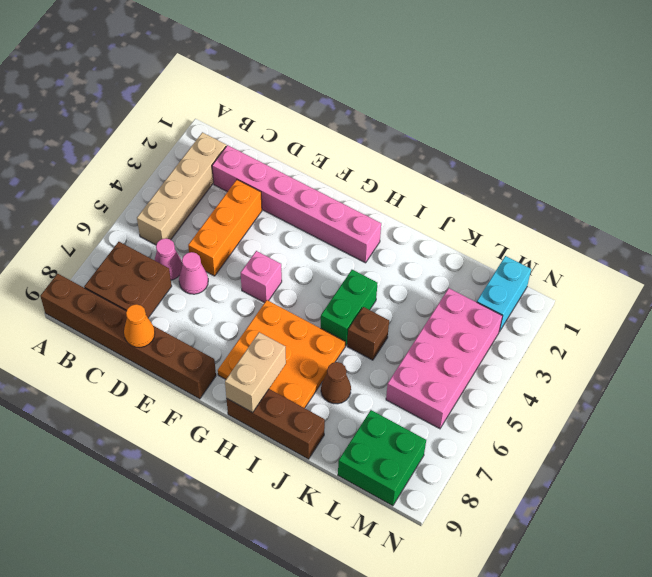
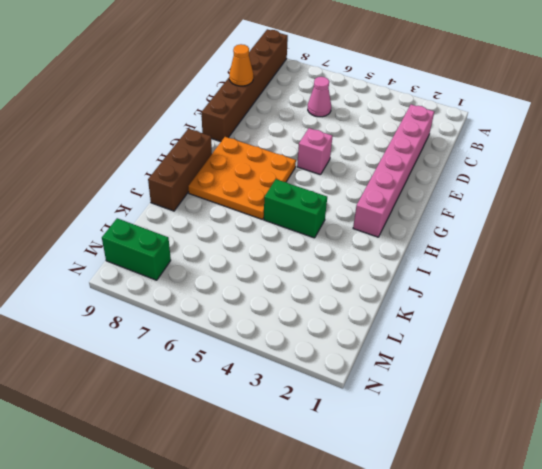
green 1x2 brick [102,218,171,280] -> green 2x2 brick [338,410,426,506]
none -> tan 1x4 brick [137,132,226,245]
none -> brown 2x2 brick [84,242,172,318]
none -> orange 1x3 brick [188,180,262,276]

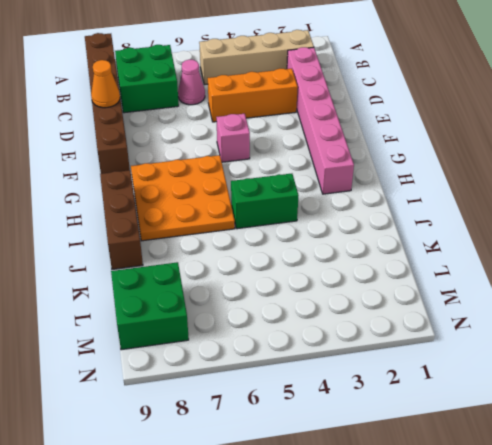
green 2x2 brick [115,45,179,113] -> brown 2x2 brick [84,242,172,318]
none -> pink 1x1 cone [179,252,208,294]
none -> brown 1x1 brick [347,307,389,360]
none -> brown 1x1 cone [321,362,351,404]

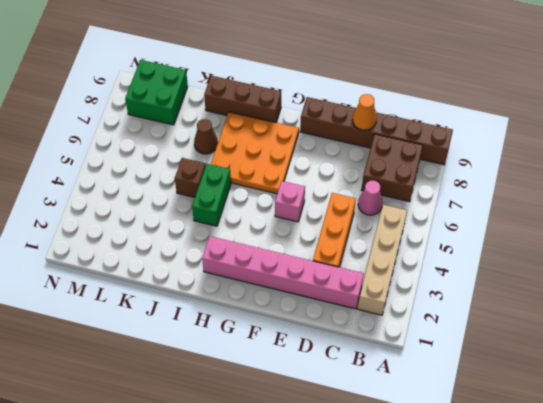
none -> pink 1x1 cone [179,252,208,294]
none -> pink 2x4 brick [386,288,502,429]
none -> cyan 1x2 brick [477,256,531,332]

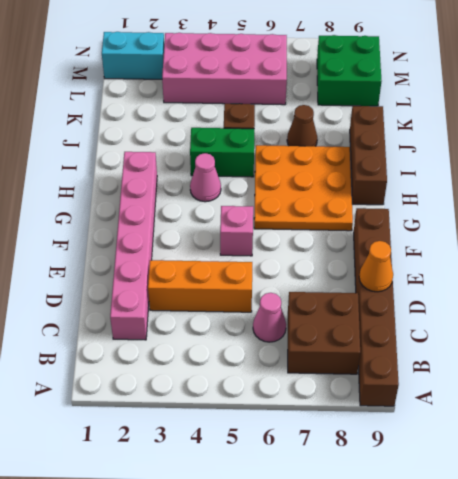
pink 1x1 cone [190,153,221,202] -> pink 1x1 cone moved to [179,252,208,294]
none -> tan 1x4 brick [137,132,226,245]
none -> tan 1x2 brick [225,332,286,413]

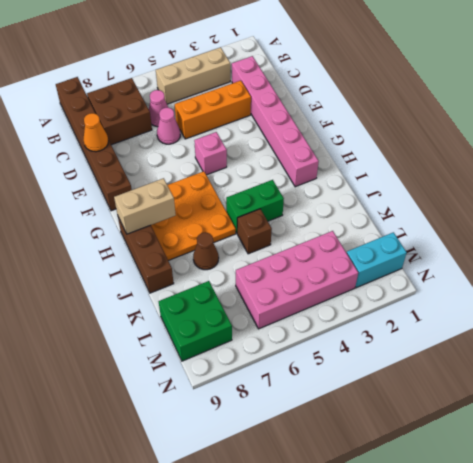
tan 1x3 brick [156,47,230,104] -> tan 1x4 brick [137,132,226,245]

